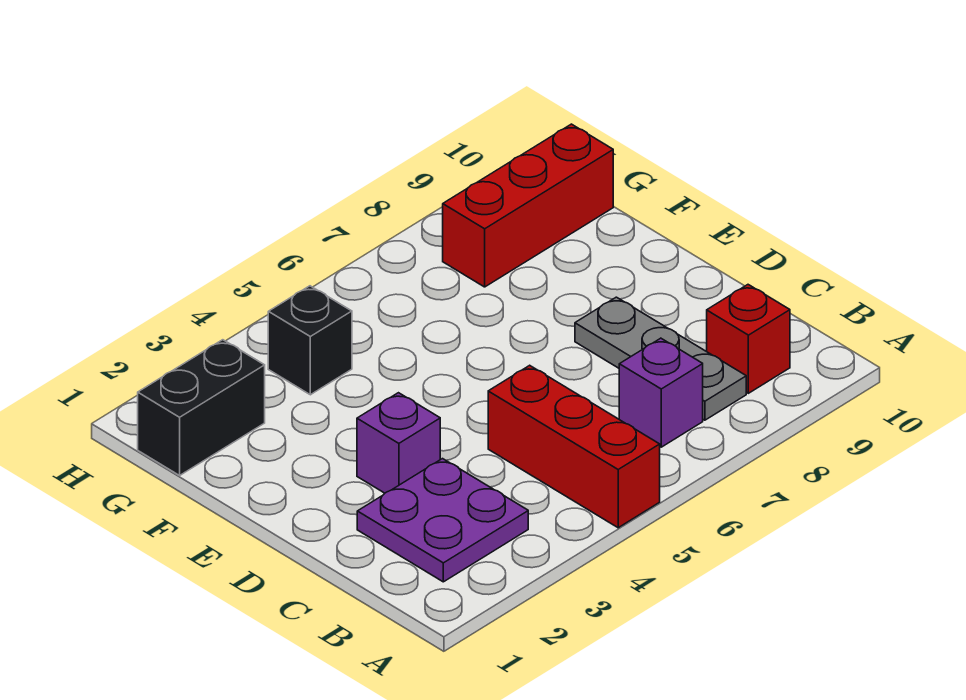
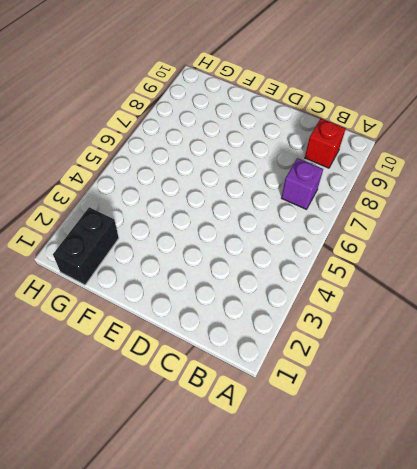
none -> red 1x3 brick [488,365,660,528]
none -> purple 2x2 plate [357,459,528,582]

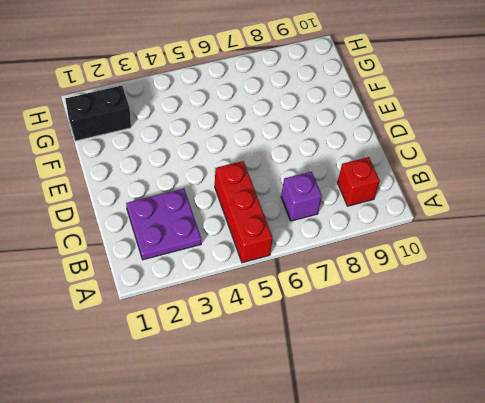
none -> grey 1x3 plate [575,297,746,420]
none -> purple 1x1 brick [357,393,440,493]

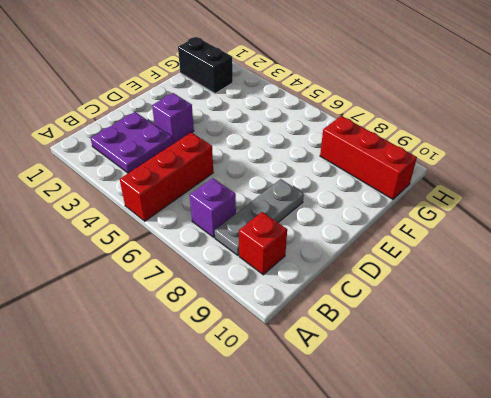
none -> black 1x1 brick [268,286,352,395]

